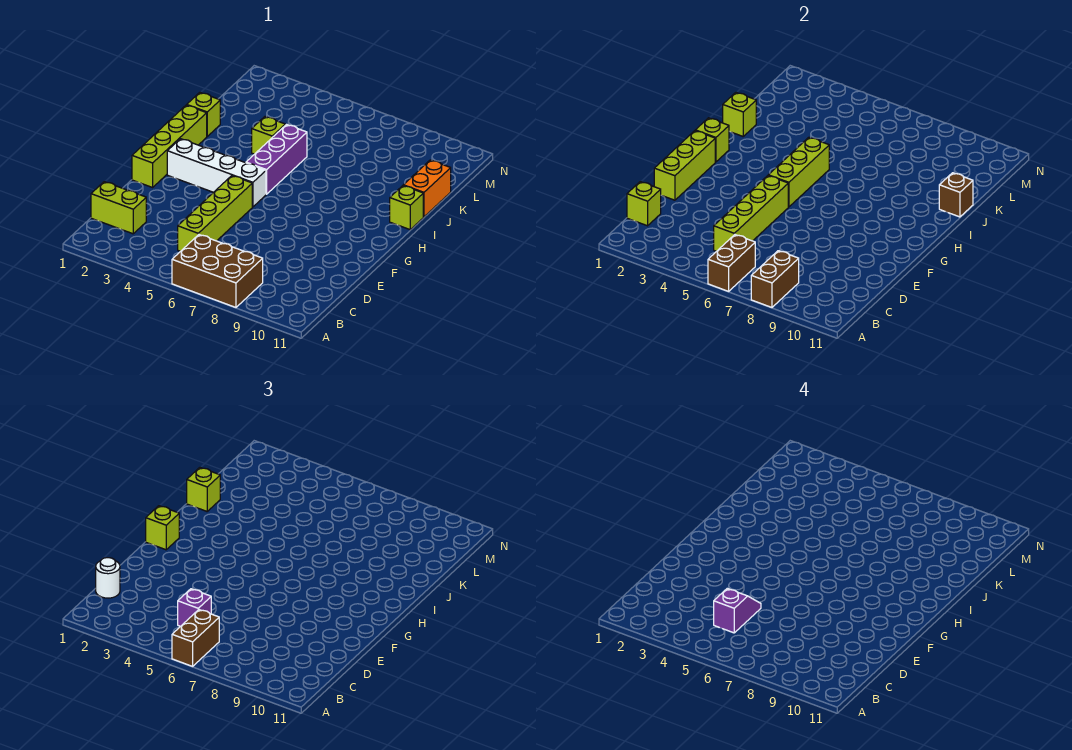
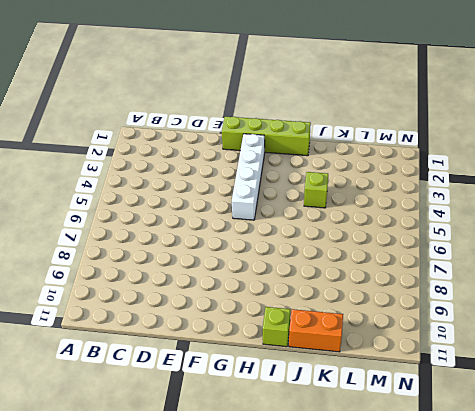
none -> brown 2x3 brick [172,235,263,307]
none -> lime 1x2 brick [91,182,146,234]
none -> lime 1x4 brick [178,176,252,251]

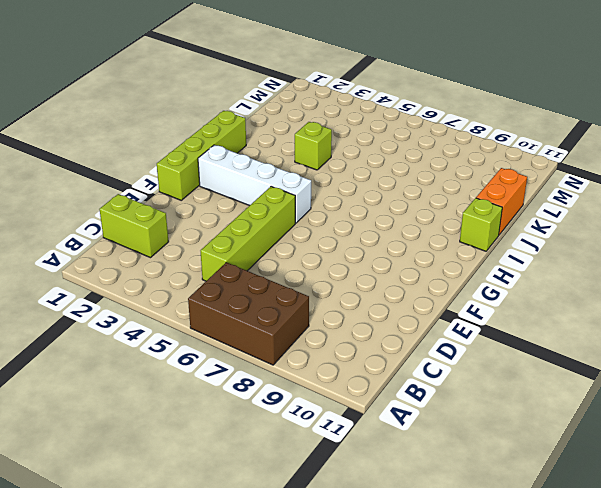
none -> purple 1x3 brick [246,125,307,194]
none -> lime 1x1 brick [187,93,220,136]
none -> brown 1x2 brick [708,235,755,291]

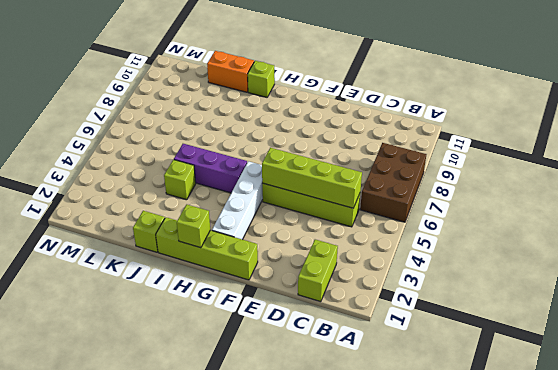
none -> brown 1x2 brick [708,235,755,291]
none -> brown 1x2 brick [751,251,799,307]
none -> lime 1x1 brick [627,182,661,226]

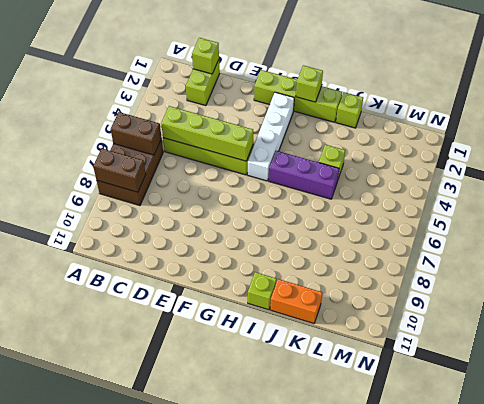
none -> lime 1x3 brick [654,131,715,200]
none -> lime 1x3 brick [768,137,829,207]
none -> lime 1x1 brick [723,93,756,136]

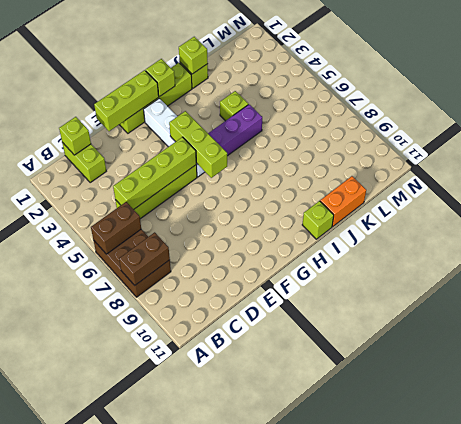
lime 1x3 brick [169,111,227,178] -> lime 1x3 brick turned to [768,137,829,207]
none -> brown 1x1 brick [939,173,973,217]
none -> brown 1x2 brick [172,610,219,666]
none -> white 1x1 round brick [96,558,120,598]

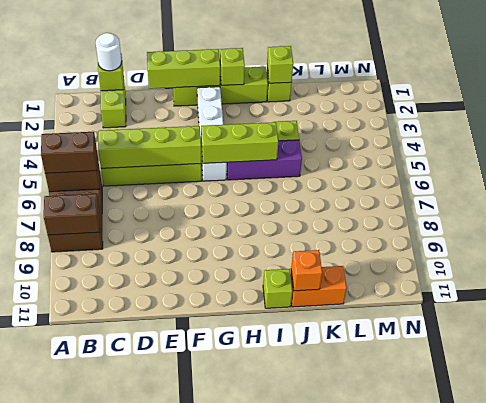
orange 1x1 brick [291,250,322,291] -> brown 1x1 brick [939,173,973,217]
none -> purple 1x1 brick [178,589,211,626]
none -> lime 1x1 brick [146,506,179,550]
none -> lime 1x1 brick [187,468,220,511]

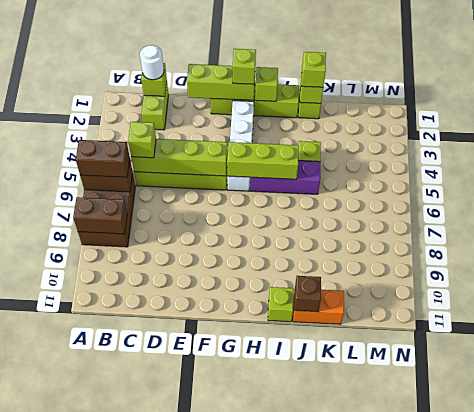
lime 1x1 brick [128,122,156,158] -> purple 1x1 brick [178,589,211,626]
none -> purple 1x2 slope [714,589,761,633]

